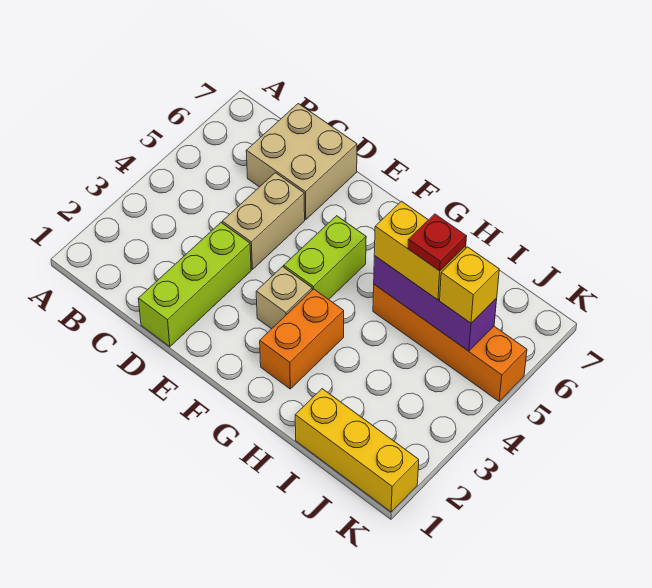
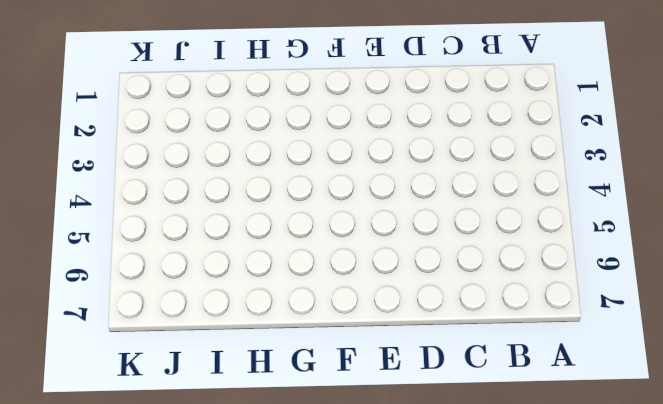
none -> tan 2x2 brick [246,104,357,220]
none -> lime 1x3 brick [138,223,251,347]
none -> tan 1x2 brick [222,173,305,269]

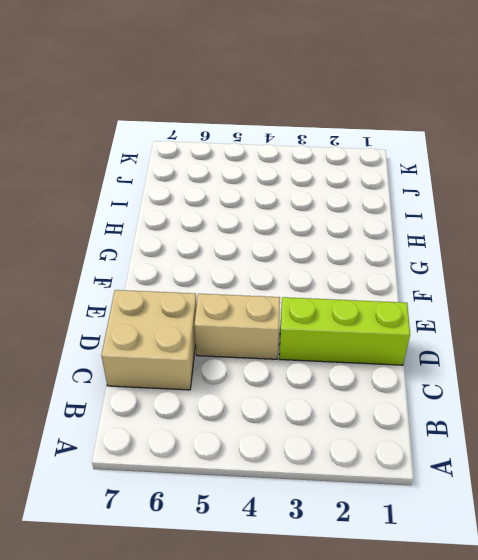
none -> tan 1x1 brick [256,267,312,329]
none -> lime 1x2 brick [284,216,366,299]
none -> orange 1x2 brick [260,289,344,389]

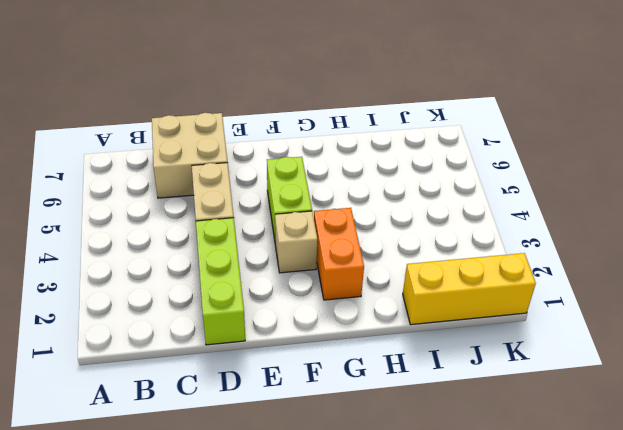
none -> orange 1x4 brick [373,284,527,401]
none -> purple 1x3 brick [374,256,497,351]
none -> yellow 1x2 brick [374,201,466,300]

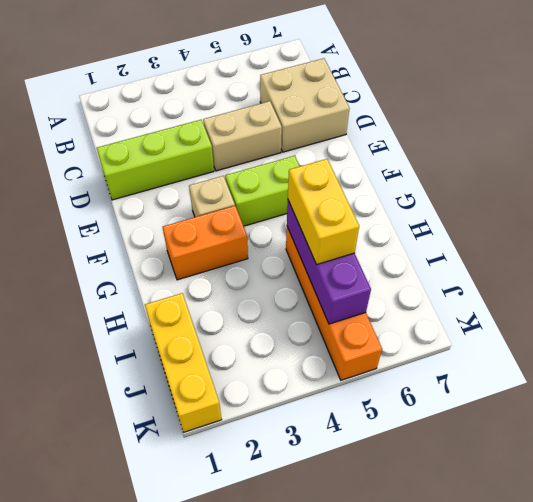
none -> yellow 1x1 brick [440,247,499,323]
none -> red 1x1 plate [408,214,467,271]

